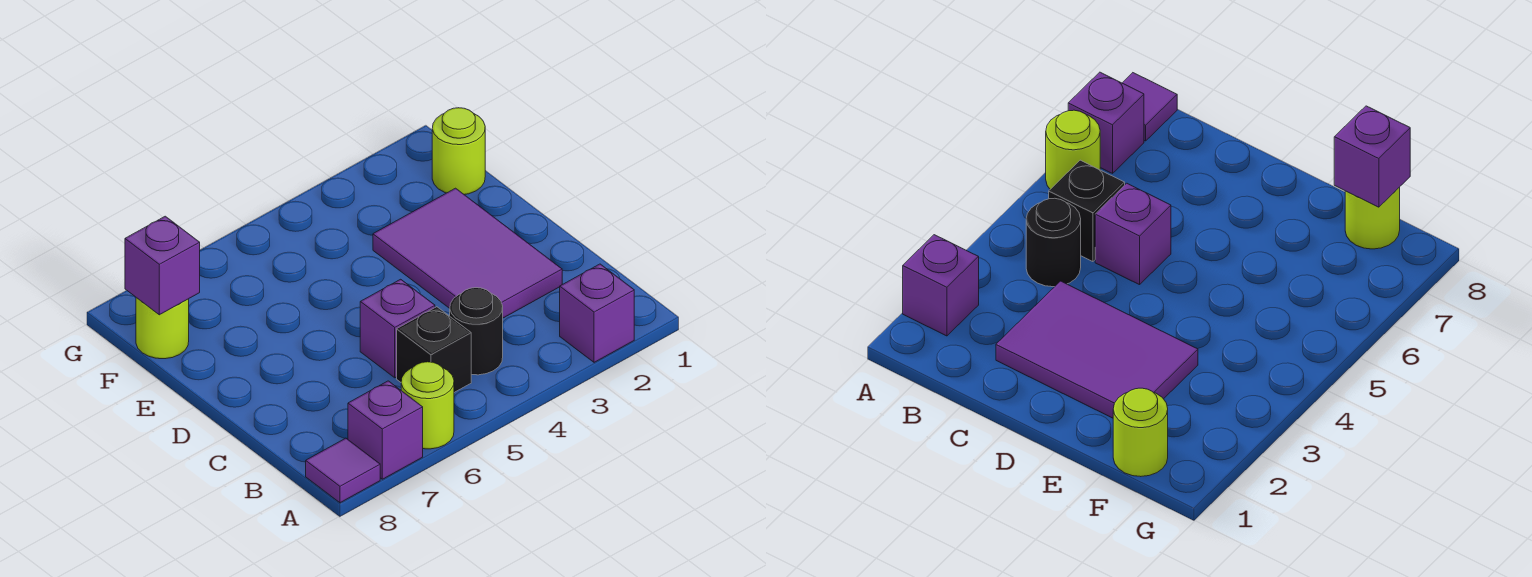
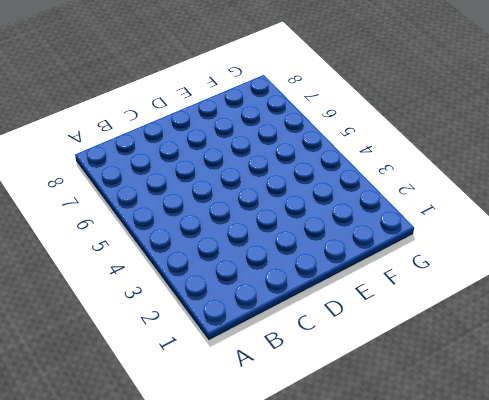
none -> purple 1x1 brick [560,264,634,362]
none -> lime 1x1 round brick [401,362,454,449]

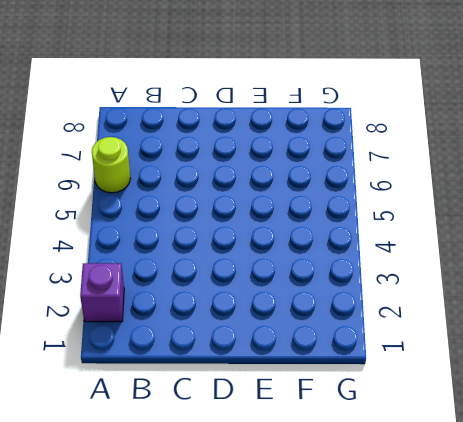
none -> purple 1x1 brick [348,381,423,479]
none -> purple 1x1 tile [306,438,380,503]

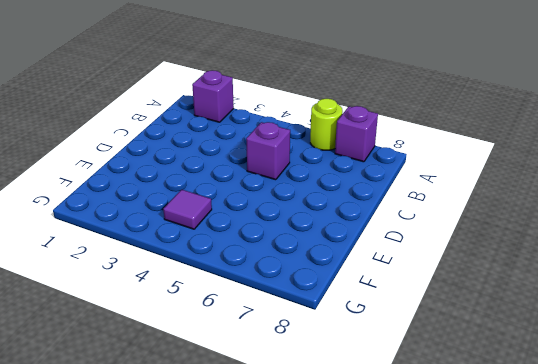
purple 1x1 tile [163,190,212,229] -> purple 1x1 tile moved to [306,438,380,503]
none -> black 1x1 round brick [450,288,503,375]
none -> black 1x1 brick [397,307,471,392]

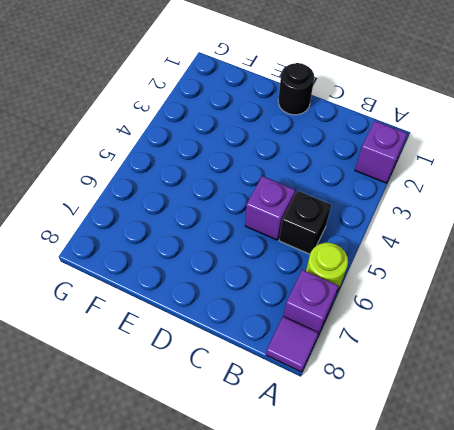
black 1x1 round brick [278,63,314,115] -> black 1x1 round brick moved to [450,288,503,375]
none -> purple 2x3 tile [373,188,562,318]
none -> lime 1x1 round brick [432,108,485,195]

